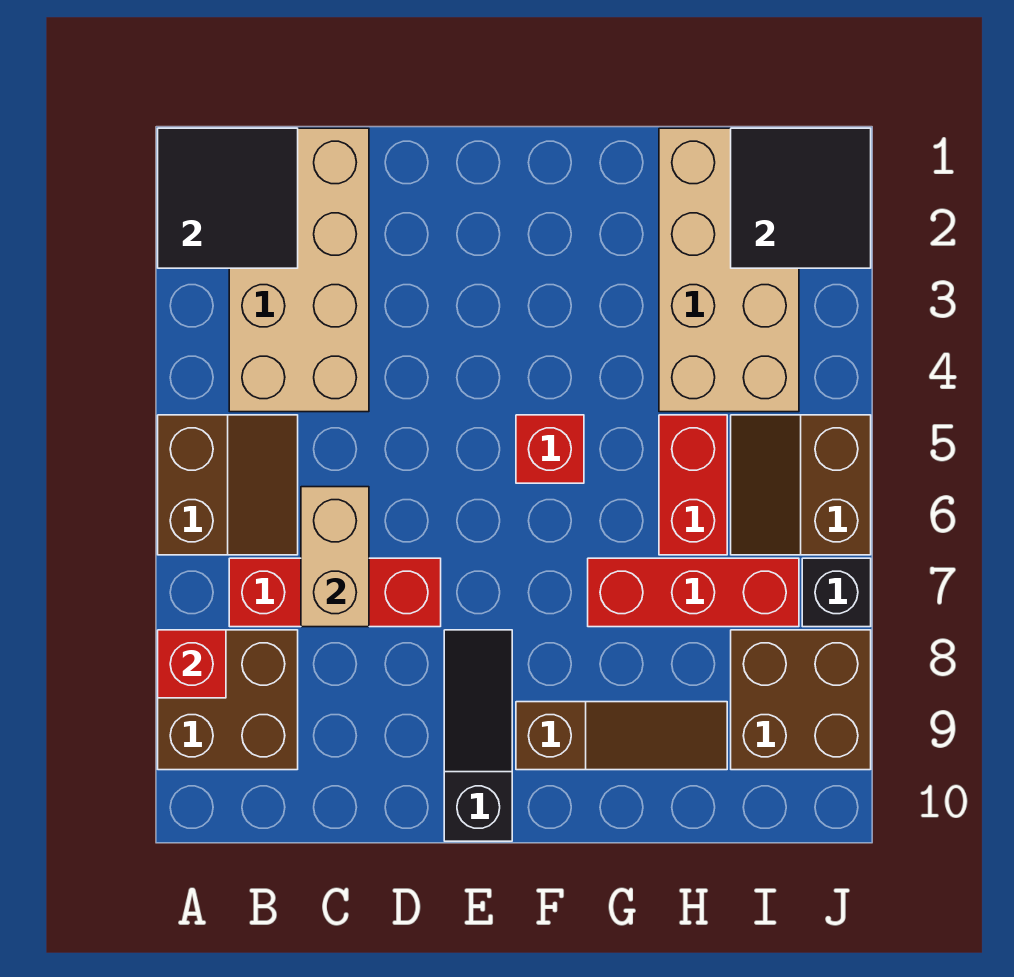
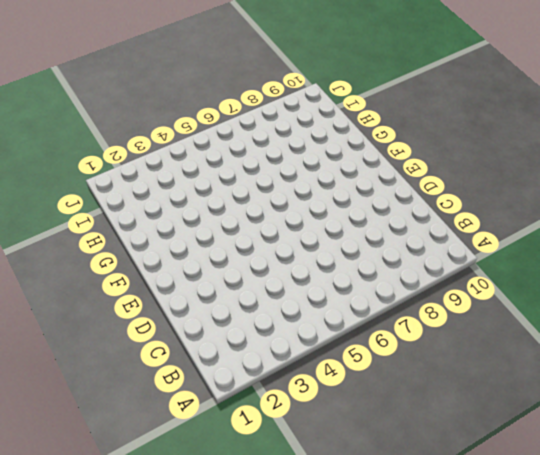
none -> brown 2x2 slope [158,415,298,555]
none -> brown 2x2 brick [158,630,298,770]
none -> tan 2x4 brick [229,128,369,412]

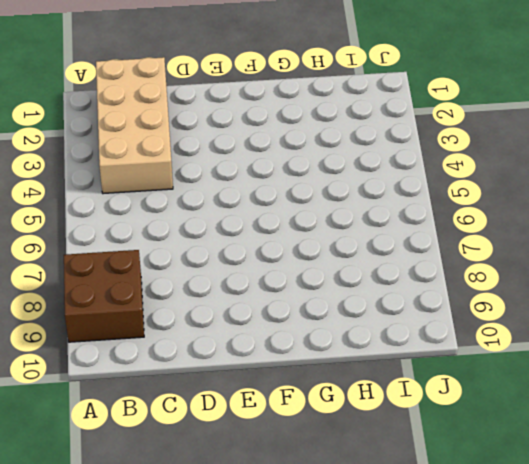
none -> brown 2x2 slope [158,415,298,555]
none -> red 1x3 brick [229,558,441,627]
none -> black 1x3 slope [444,630,512,841]

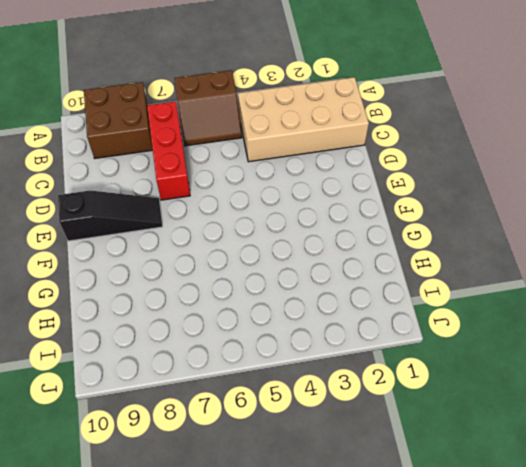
none -> red 1x1 brick [516,415,584,483]
none -> brown 1x3 slope [516,702,727,770]
none -> red 1x3 brick [588,558,799,627]

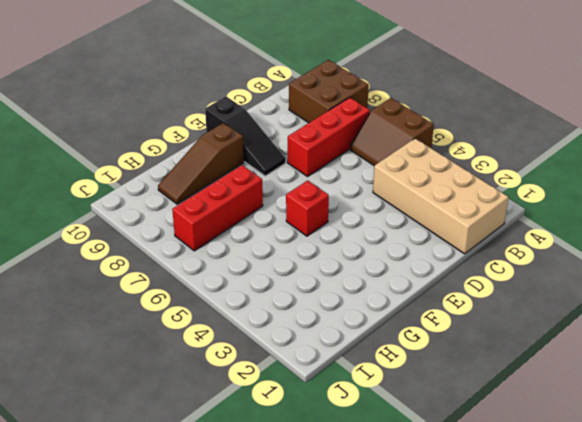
none -> tan 2x4 brick [659,128,799,412]
none -> red 1x2 brick [659,415,727,555]
none -> brown 2x2 slope [731,415,871,555]

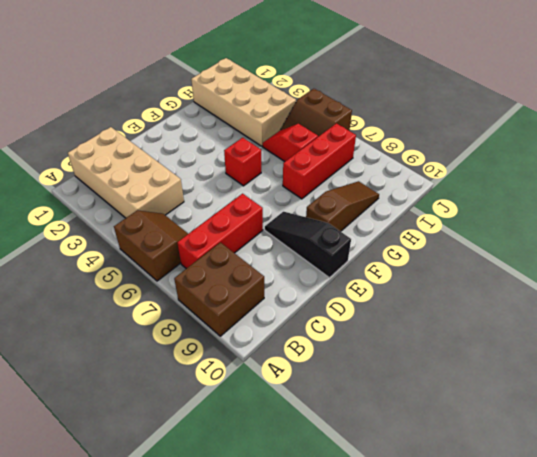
red 1x2 slope [263,124,318,162] -> red 1x2 brick [659,415,727,555]
none -> brown 2x2 brick [731,630,871,770]
none -> black 1x1 brick [802,558,871,627]
none -> black 2x2 tile [158,128,298,268]

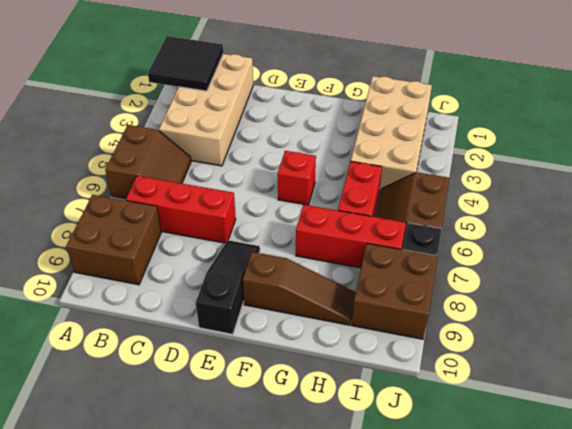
none -> red 1x1 brick [158,630,226,698]
none -> tan 1x2 brick [301,487,369,627]
none -> black 2x2 tile [731,128,871,268]

